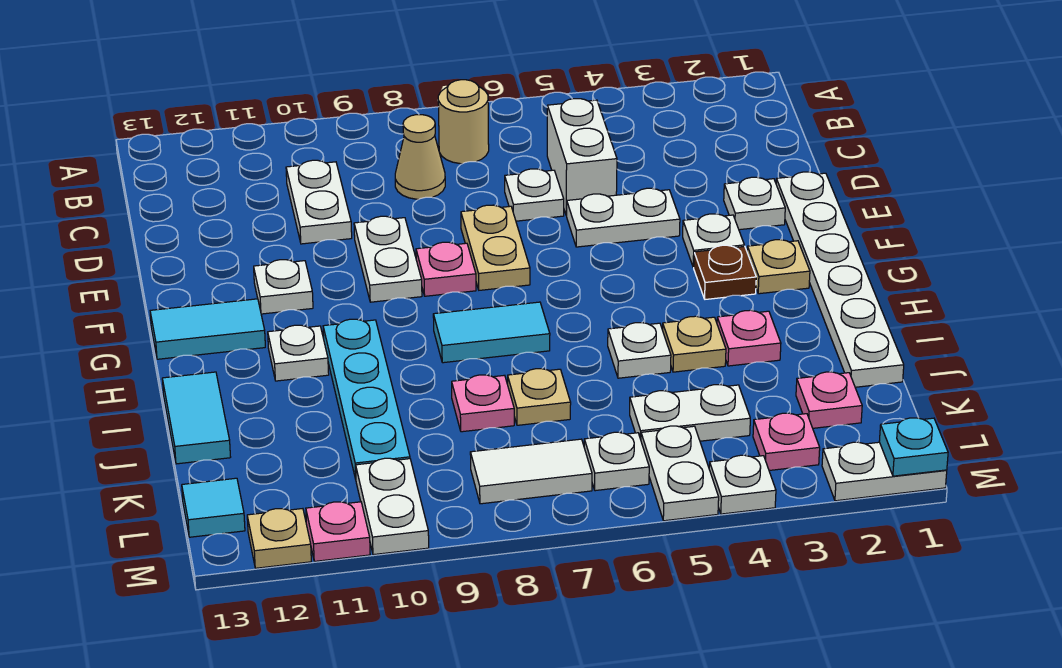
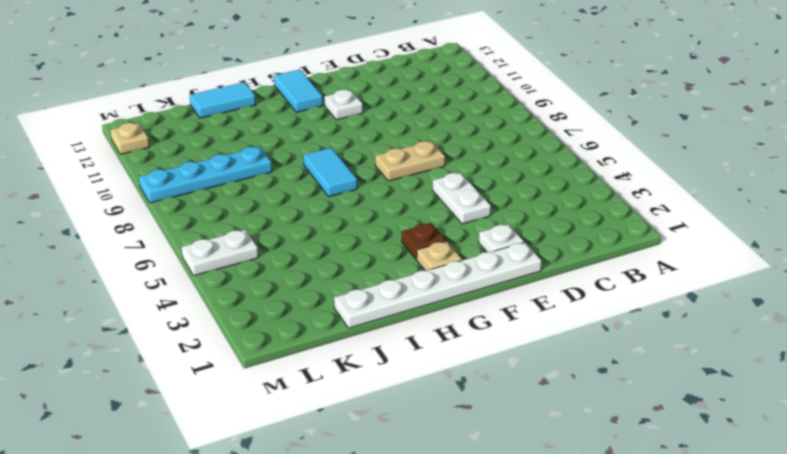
cyan 1x4 plate [139,147,272,203] -> cyan 1x4 plate moved to [323,319,410,479]
none -> tan 1x1 round brick [438,80,489,164]
none -> white 1x2 brick [547,99,617,216]
none -> tan 1x1 cone [395,115,445,199]
none -> white 1x2 plate [286,160,352,244]

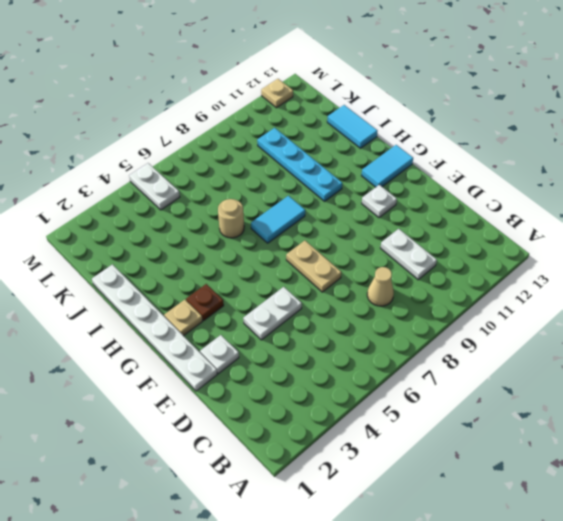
tan 1x1 round brick [218,199,244,238] -> tan 1x1 round brick moved to [438,80,489,164]
none -> white 1x2 brick [547,99,617,216]
none -> white 1x1 plate [505,169,564,221]
none -> white 1x2 plate [354,216,422,302]
none -> white 1x1 plate [683,214,744,267]

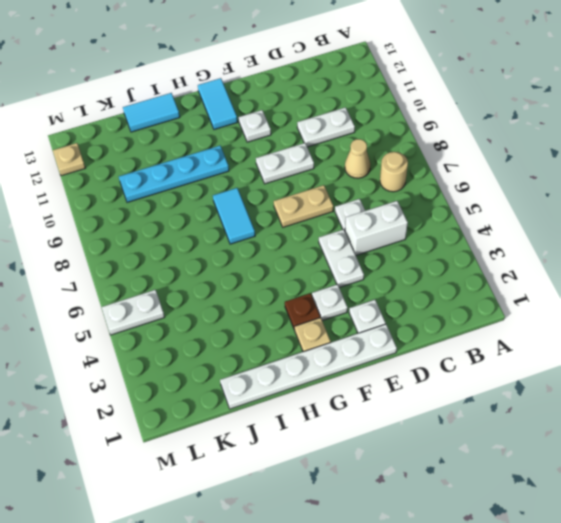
none -> pink 1x1 plate [416,242,476,296]
none -> white 1x1 plate [268,325,329,381]
none -> pink 1x1 plate [717,310,781,366]
none -> tan 1x1 plate [663,316,726,372]

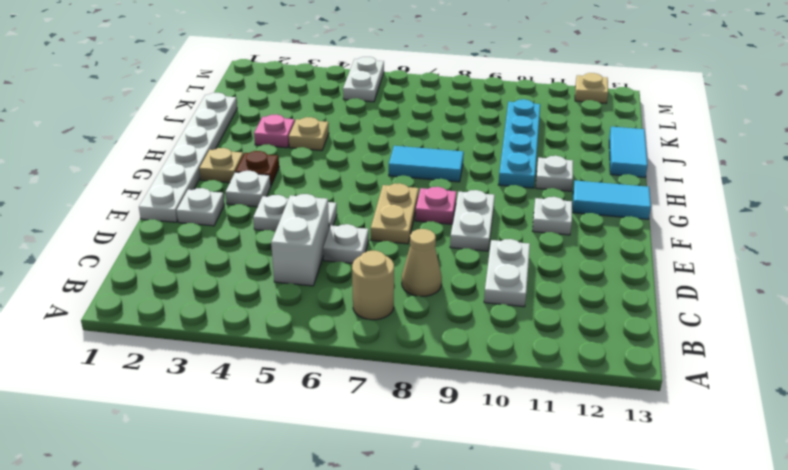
none -> white 1x1 plate [608,323,671,378]
none -> tan 1x1 plate [508,369,571,425]
none -> pink 1x1 plate [452,375,514,432]
none -> pink 1x1 plate [796,372,862,428]

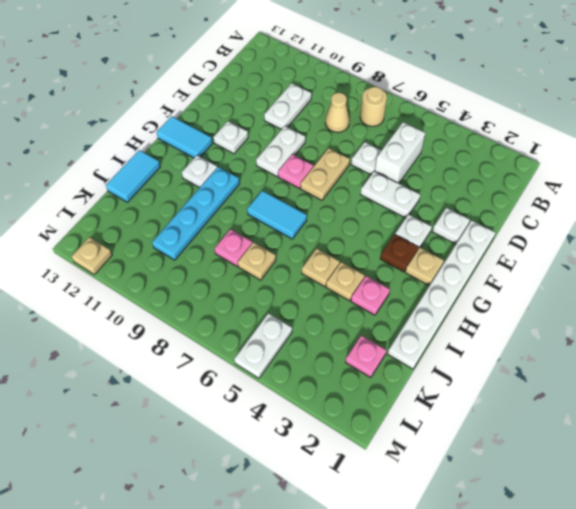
tan 1x1 plate [302,248,340,287] -> white 1x1 plate [608,323,671,378]
none -> white 1x2 plate [630,385,750,441]
none -> pink 1x1 plate [753,413,820,470]
none -> white 1x1 plate [584,432,649,491]
none -> white 1x2 tile [470,439,592,504]

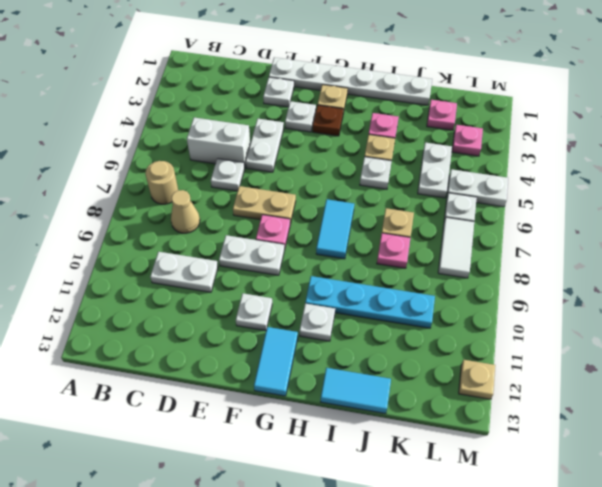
none -> white 1x2 plate [356,458,429,555]
none -> cyan 1x1 tile [182,478,245,537]
none -> white 1x2 plate [822,442,947,501]
none -> white 1x1 plate [709,455,776,514]

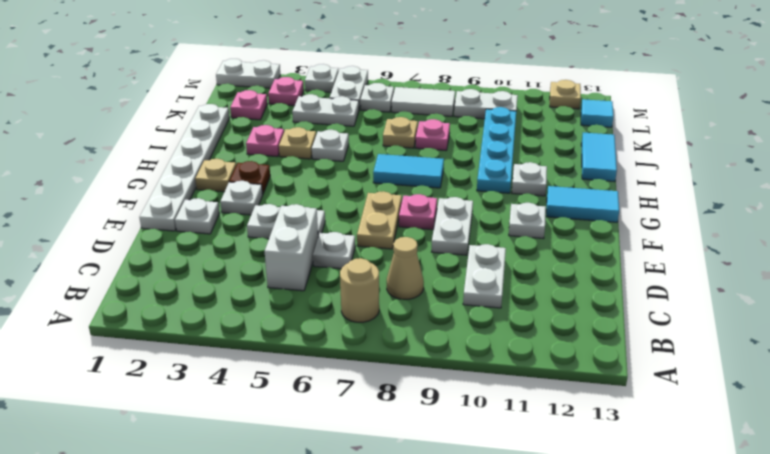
white 1x2 plate [454,89,518,119] -> white 1x2 plate turned to [356,458,429,555]
none -> pink 1x1 plate [306,502,370,561]
none -> cyan 1x1 plate [879,418,948,476]

